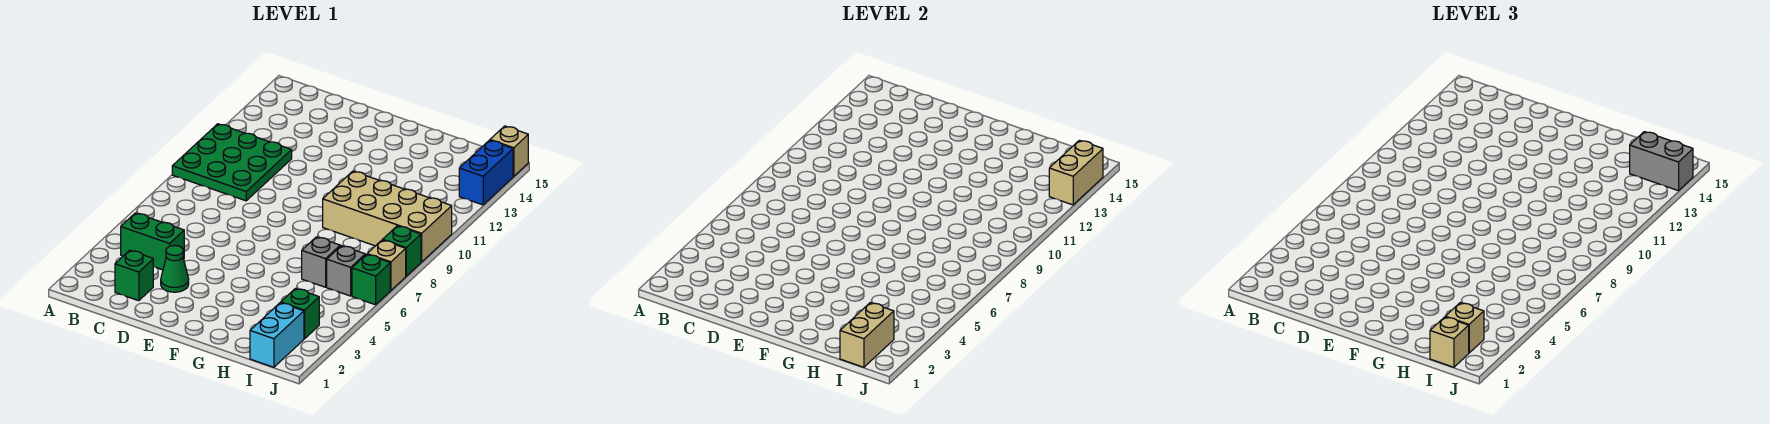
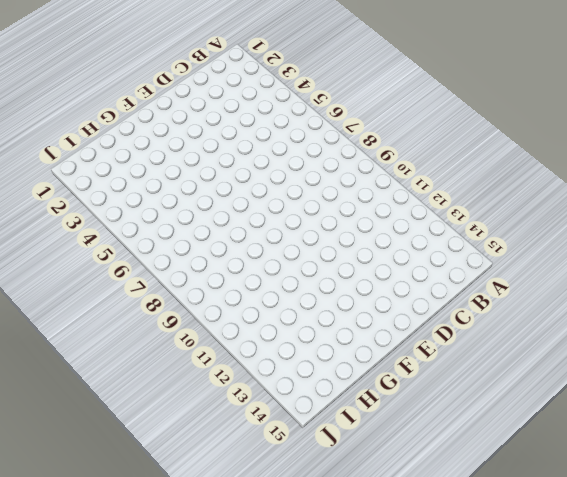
none -> green 3x3 plate [172,124,292,201]
none -> green 1x2 brick [121,213,184,270]
none -> green 1x1 brick [115,250,153,301]

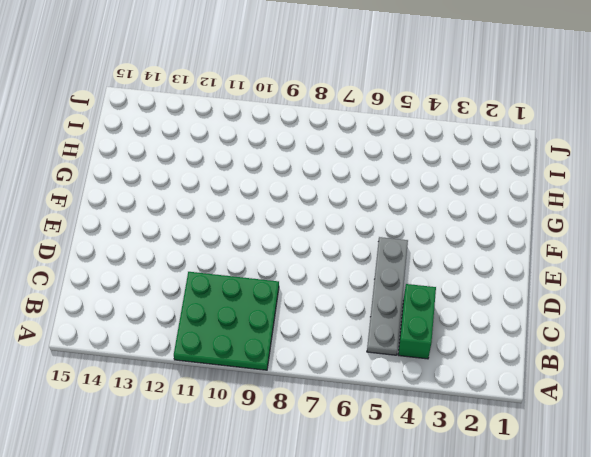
grey 1x4 plate [367,237,408,355] -> none
none -> green 1x1 brick [115,250,153,301]
none -> green 1x1 cone [161,246,189,292]
none -> tan 2x4 brick [323,171,452,262]

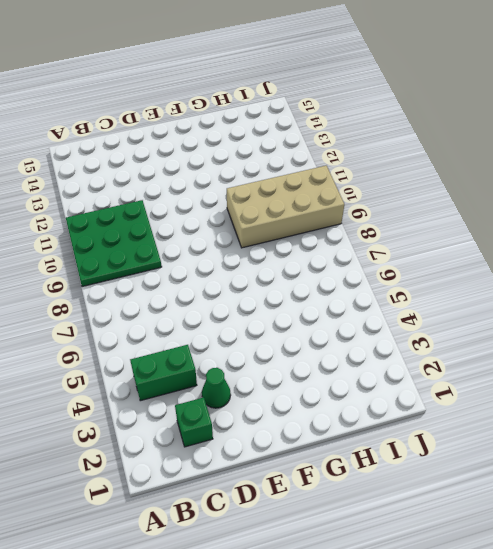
none -> grey 1x1 brick [302,237,340,287]
none -> cyan 1x2 brick [250,303,304,367]
none -> green 1x1 brick [281,289,319,339]

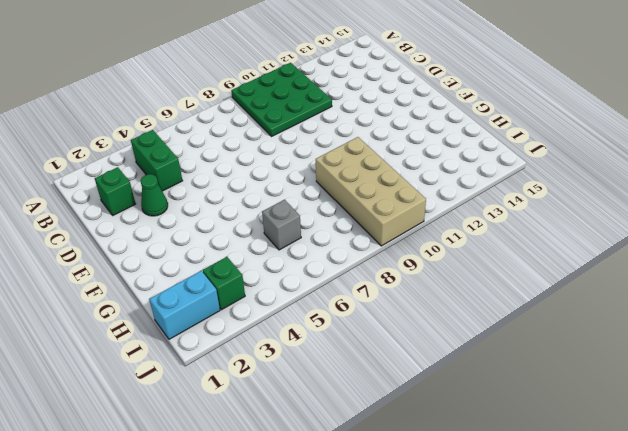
none -> grey 1x1 brick [327,246,365,296]
none -> green 1x1 brick [352,254,390,305]
none -> tan 1x1 brick [367,240,406,290]

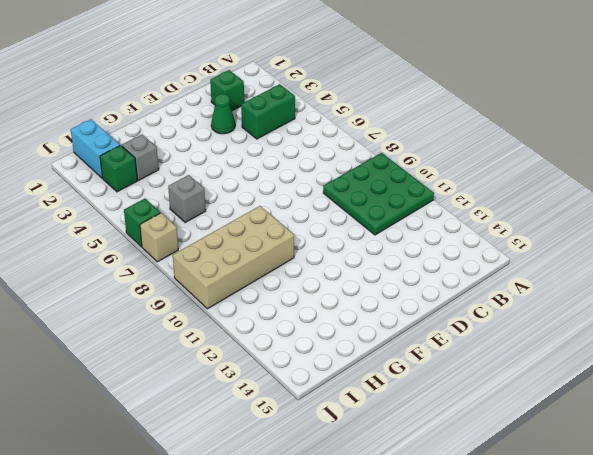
grey 1x1 brick [122,135,159,181] -> grey 1x1 brick moved to [327,246,365,296]
none -> green 1x1 brick [383,226,421,276]
none -> blue 1x2 brick [459,140,513,205]
none -> tan 1x1 brick [490,126,528,176]

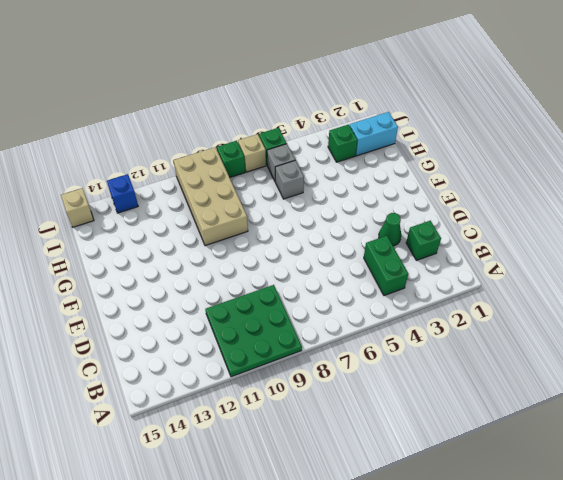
blue 1x1 brick [107,174,138,213] -> blue 1x2 brick [459,140,513,205]
none -> tan 1x2 brick [840,303,894,367]
none -> tan 1x2 brick [1049,140,1103,205]
none -> tan 1x1 brick [1430,317,1469,367]

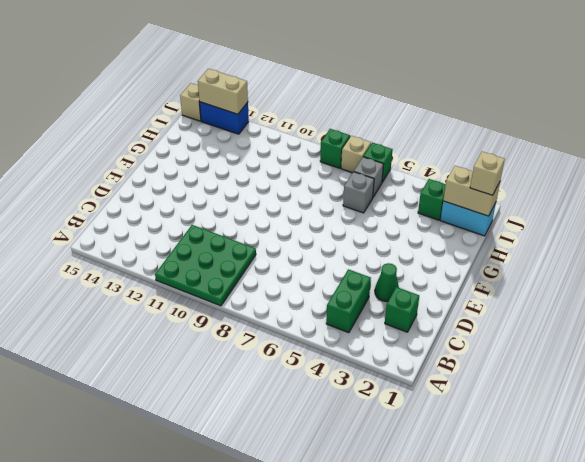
none -> tan 2x4 brick [323,171,452,262]
none -> tan 1x1 brick [1445,303,1484,353]
none -> grey 1x2 brick [1630,132,1693,191]

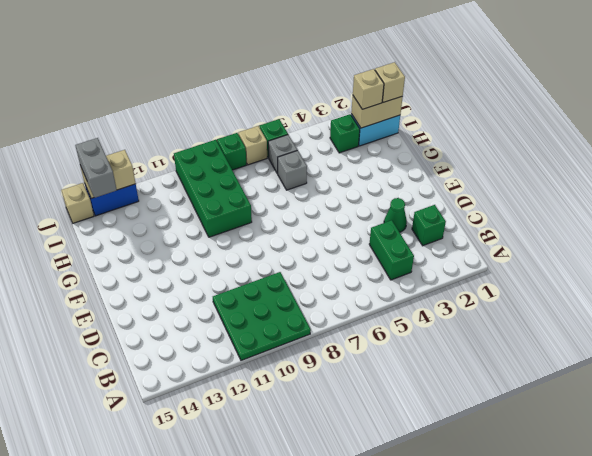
green 2x4 brick [174,140,252,237] -> tan 2x4 brick [323,171,452,262]

